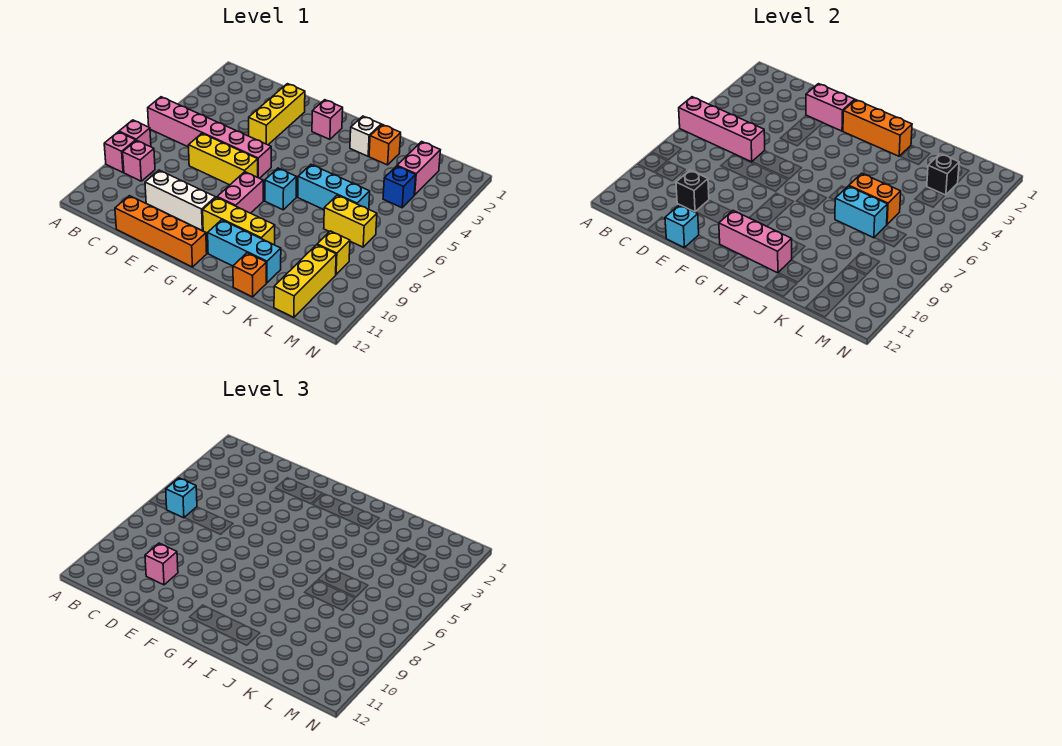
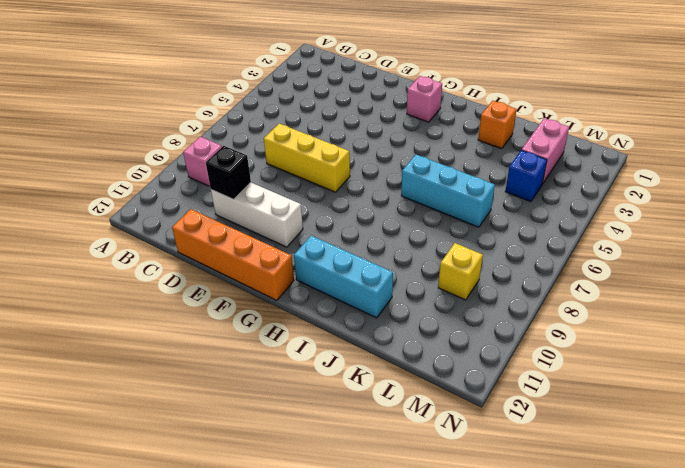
none -> pink 1x6 brick [148,97,271,178]
none -> pink 1x1 brick [119,120,151,147]
none -> pink 1x1 brick [104,132,136,172]
none -> yellow 1x3 brick [249,84,305,145]

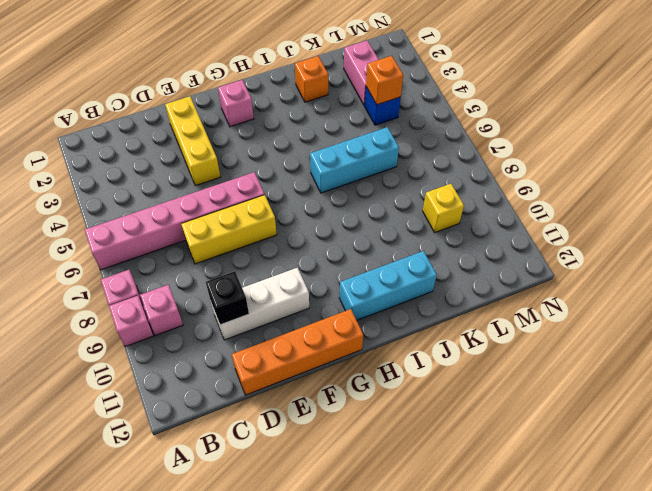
orange 1x1 brick [366,56,403,105] -> orange 1x1 brick moved to [233,253,266,297]
none -> pink 1x2 brick [217,172,263,213]
none -> yellow 1x3 brick [203,197,275,245]
none -> cyan 1x1 brick [265,168,297,210]
none -> white 1x1 brick [350,116,381,156]

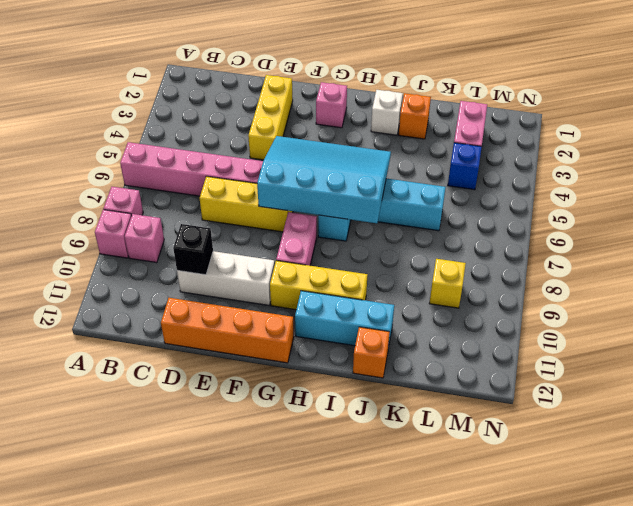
cyan 3x4 slope [257,136,391,223] -> none
none -> yellow 1x2 brick [324,195,377,247]
none -> yellow 1x3 brick [274,245,336,317]
none -> pink 1x4 brick [679,97,765,162]
none -> pink 1x2 brick [806,84,855,131]

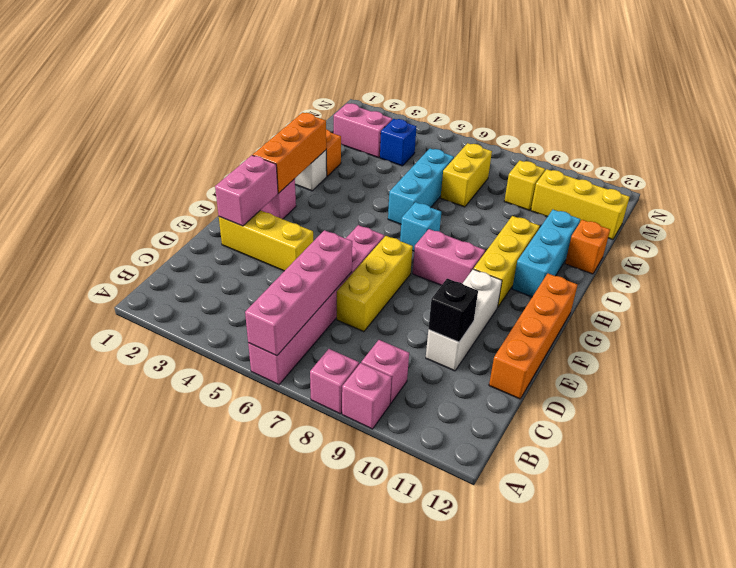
none -> cyan 1x1 brick [665,205,699,248]
none -> pink 1x3 brick [719,211,792,273]
none -> orange 1x2 brick [849,173,901,224]
none -> cyan 1x2 brick [835,186,887,238]

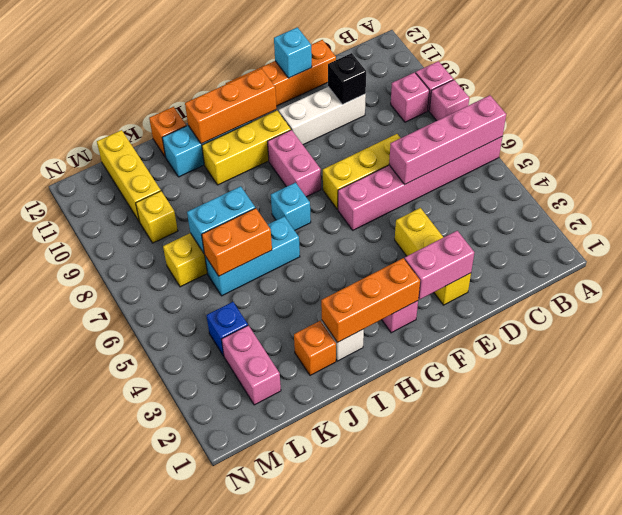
orange 1x3 brick [185,68,277,144] -> pink 1x3 brick [719,211,792,273]
none -> black 1x1 brick [927,154,959,195]
none -> cyan 1x1 brick [166,478,197,518]
none -> pink 1x1 brick [145,543,178,585]

